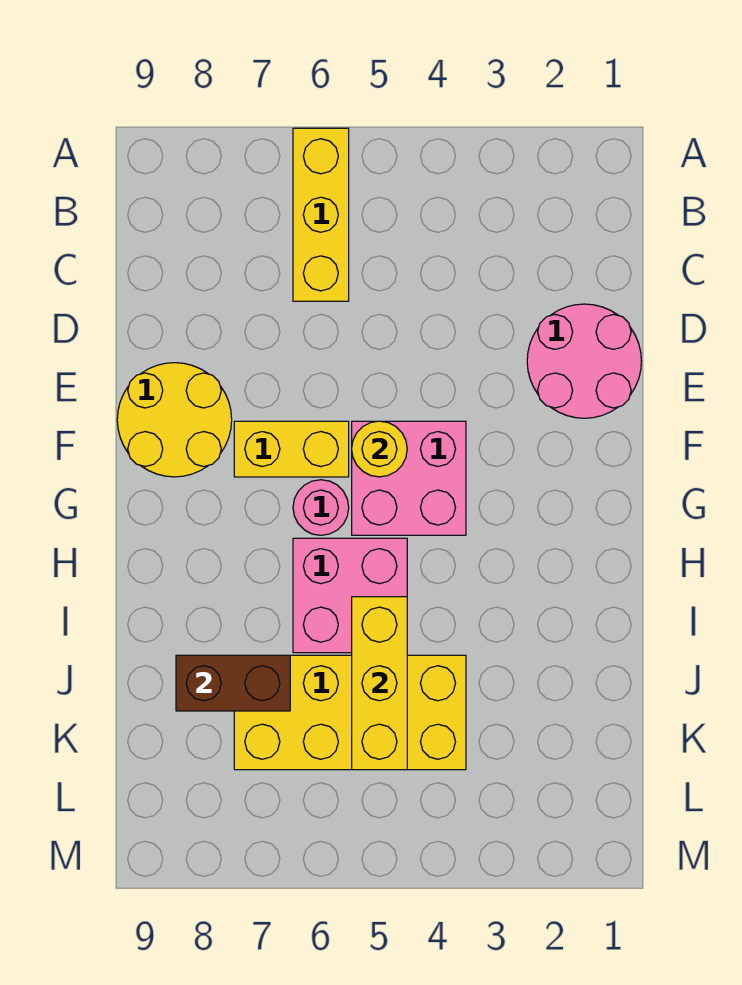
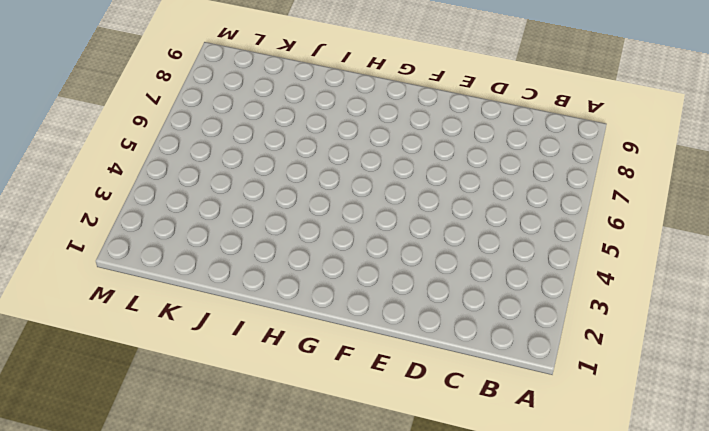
none -> yellow 1x3 brick [293,128,349,301]
none -> pink 2x2 round brick [527,304,641,418]

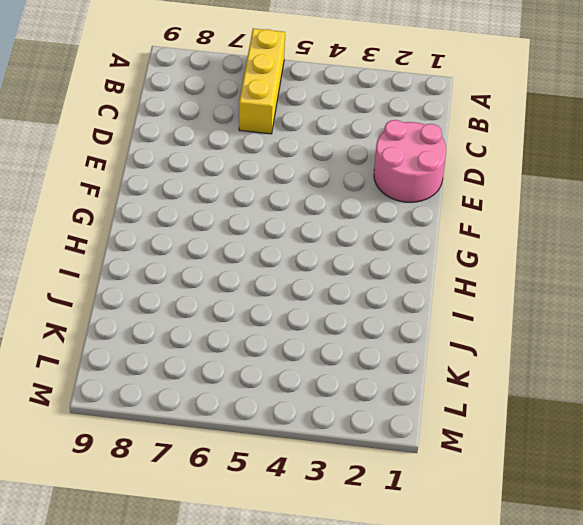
none -> yellow 2x2 round brick [117,363,232,477]
none -> pink 2x2 brick [352,421,466,535]

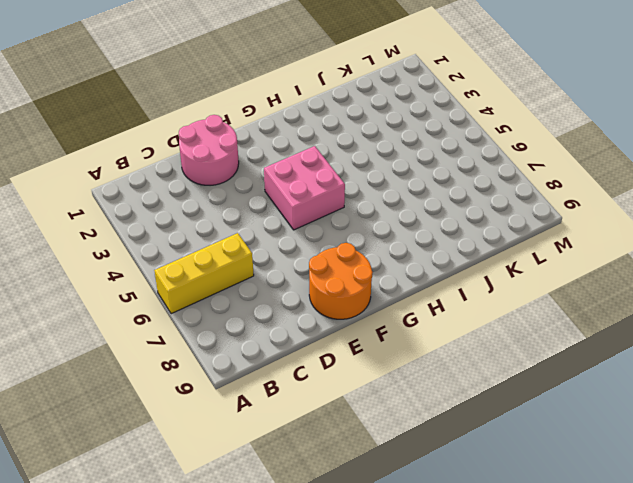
orange 2x2 round brick [309,243,373,319] -> yellow 2x2 round brick [117,363,232,477]
none -> yellow 1x2 brick [234,421,349,477]
none -> pink 1x1 round brick [293,480,349,535]

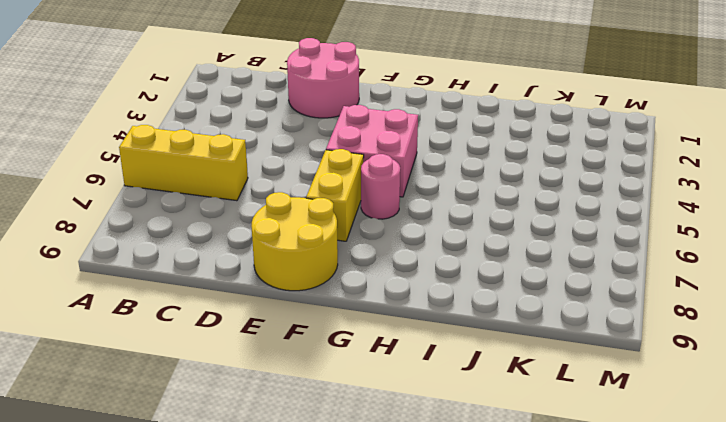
none -> pink 2x2 brick [293,538,407,653]
none -> yellow 2x4 brick [234,655,466,770]

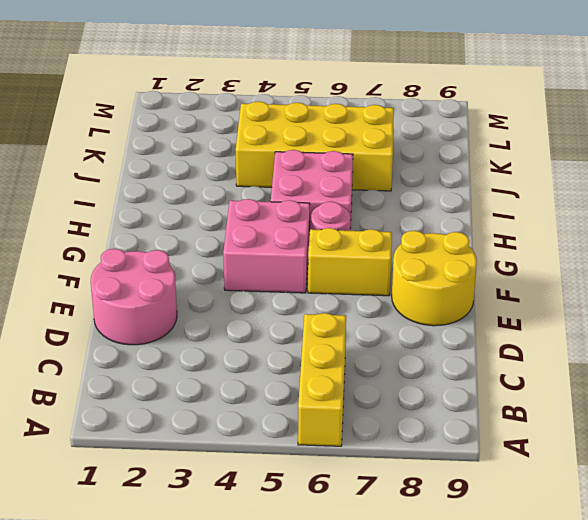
none -> yellow 1x1 round brick [352,421,407,477]
none -> yellow 1x3 brick [352,597,407,770]

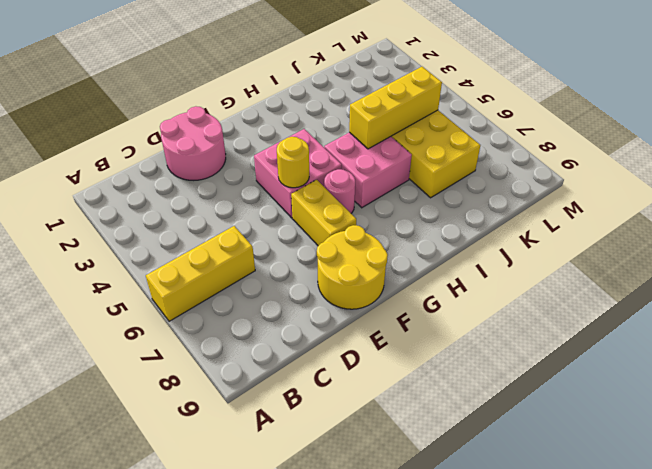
none -> brown 1x2 brick [176,655,290,711]

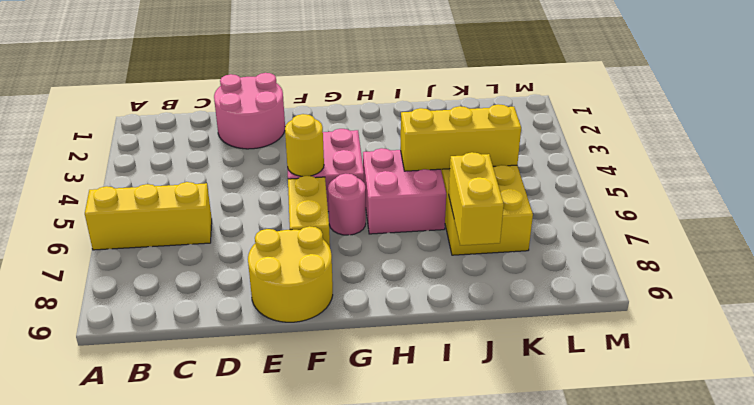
yellow 1x2 brick [449,152,504,245] -> brown 1x2 brick [176,655,290,711]

